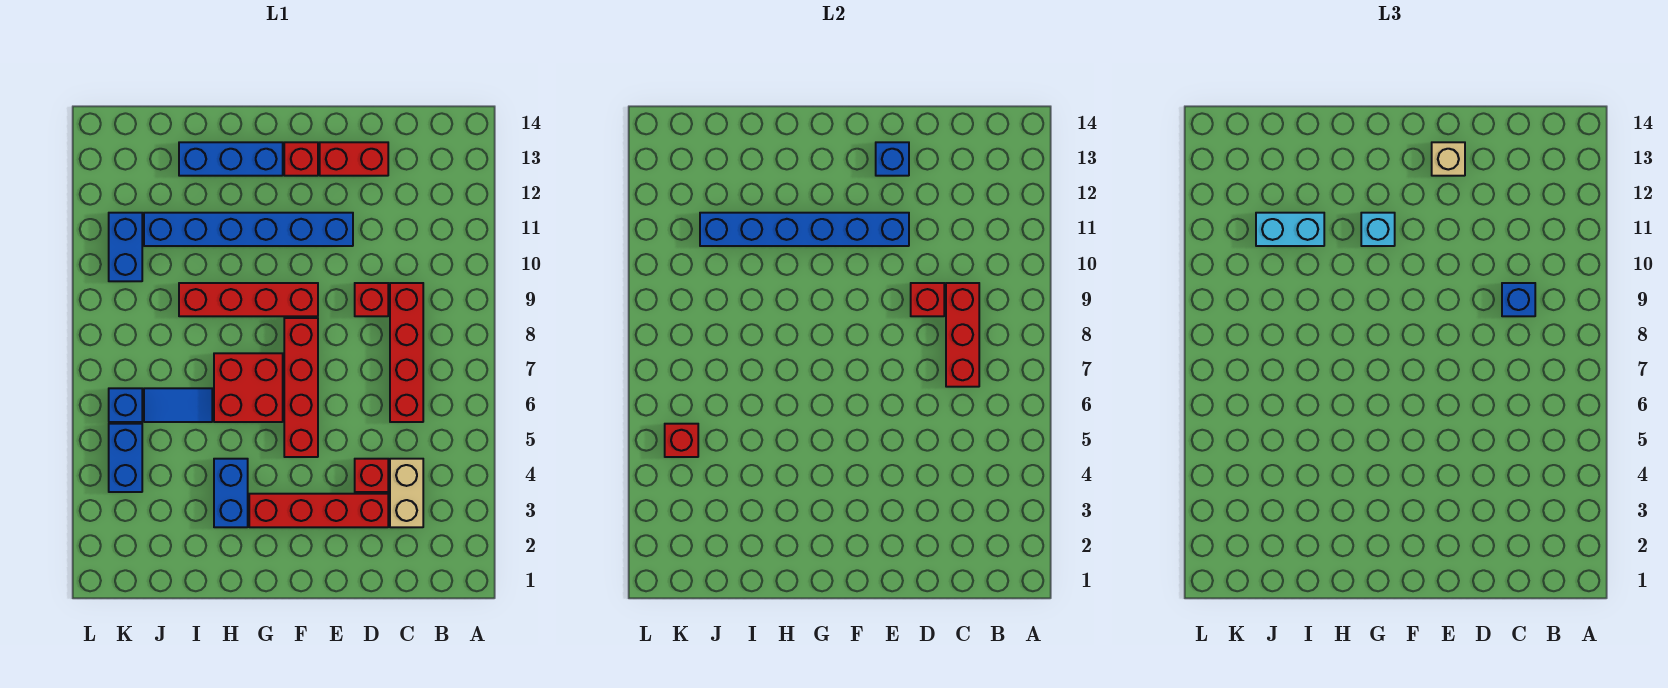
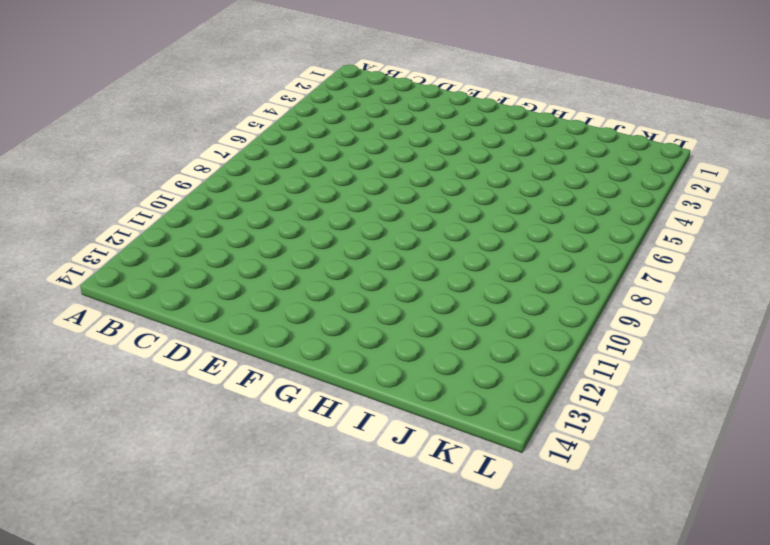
none -> tan 1x2 brick [390,459,423,527]
none -> red 1x4 brick [390,283,423,422]
none -> red 1x4 brick [249,494,388,527]

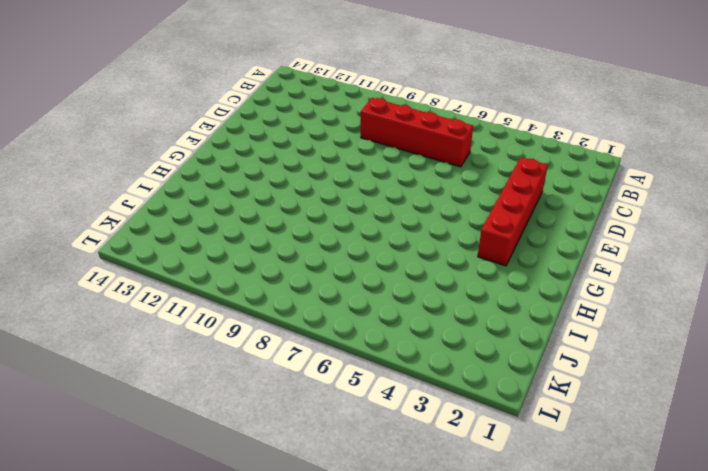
none -> tan 1x2 brick [390,459,423,527]
none -> red 1x1 brick [355,459,388,492]
none -> red 1x1 brick [355,283,388,316]

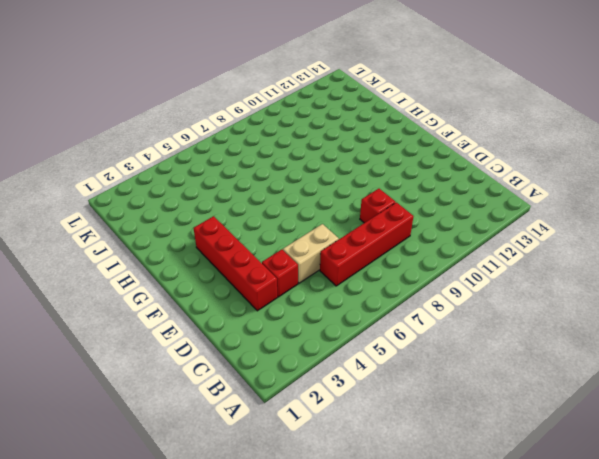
tan 1x2 brick [283,224,339,283] -> tan 1x2 brick moved to [390,459,423,527]
none -> red 1x2 brick [320,142,388,176]
none -> blue 1x6 brick [144,213,353,246]
none -> red 1x4 brick [284,318,318,457]

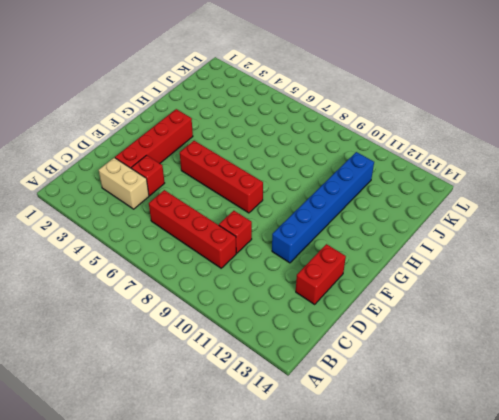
none -> red 1x4 brick [179,283,318,316]
none -> red 1x1 brick [284,142,318,176]
none -> red 2x2 brick [214,353,283,422]

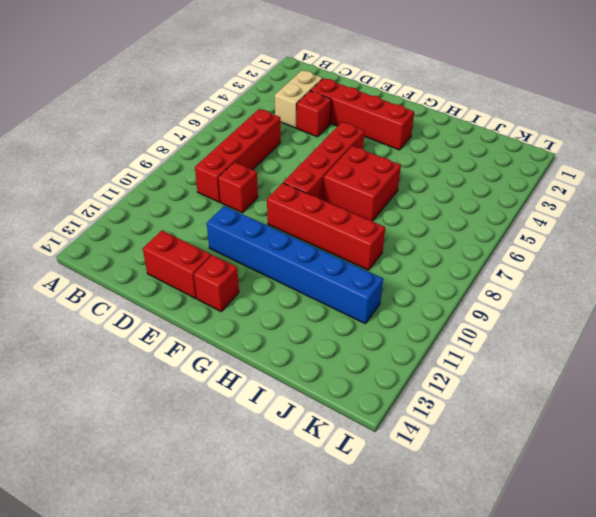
none -> blue 1x3 brick [179,142,283,176]
none -> blue 1x2 brick [214,459,248,527]
none -> blue 1x2 tile [144,388,212,422]

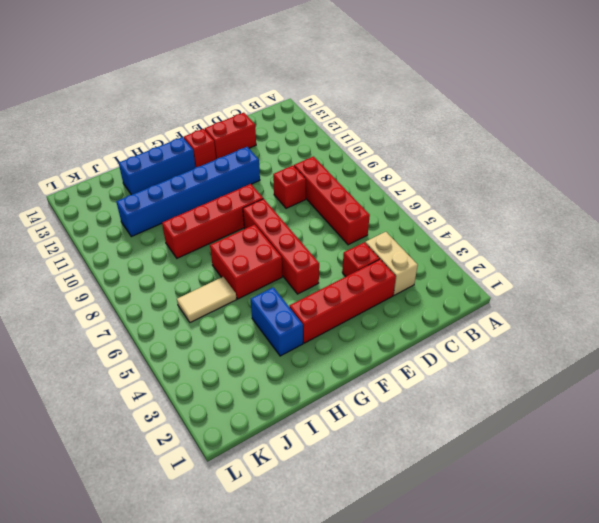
tan 1x2 tile [177,277,237,322] -> blue 1x2 tile [144,388,212,422]
none -> blue 1x2 brick [109,424,142,492]
none -> blue 1x1 brick [109,388,142,422]
none -> blue 1x2 brick [109,213,142,281]

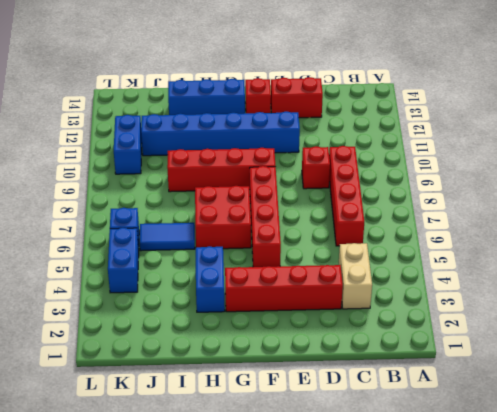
none -> red 1x1 brick [355,459,388,492]
none -> red 1x3 brick [946,283,979,387]
none -> red 1x1 brick [911,283,944,316]

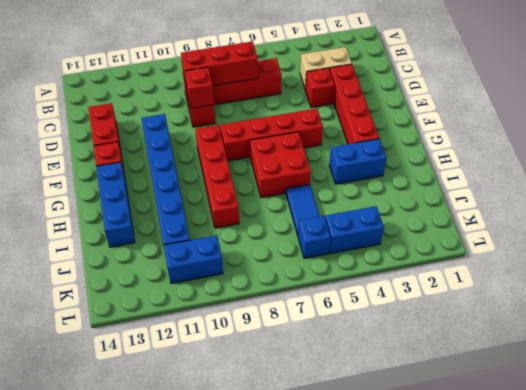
none -> blue 1x6 brick [700,213,909,246]
none -> blue 1x1 brick [876,142,909,176]
none -> red 1x1 brick [665,424,698,457]

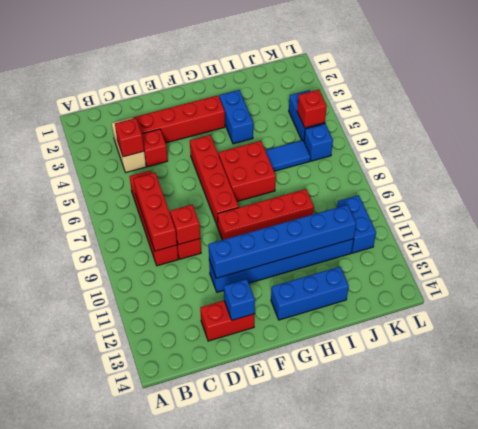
red 1x1 brick [115,118,144,157] -> red 1x1 brick moved to [284,142,318,176]
none -> blue 1x1 brick [1502,283,1535,316]
none -> tan 1x1 brick [1432,142,1465,176]
none -> cyan 1x1 brick [1361,213,1395,246]

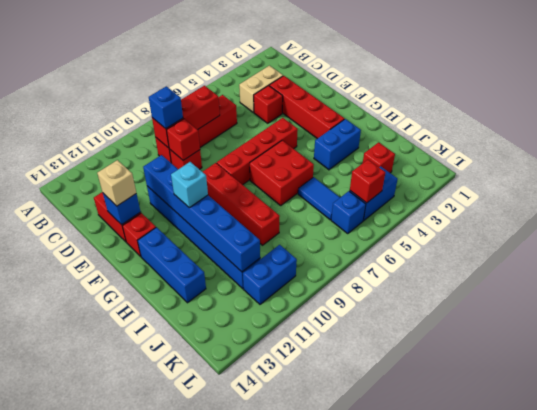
red 1x1 brick [363,142,395,173] -> none
none -> cyan 1x2 brick [1256,213,1324,246]

